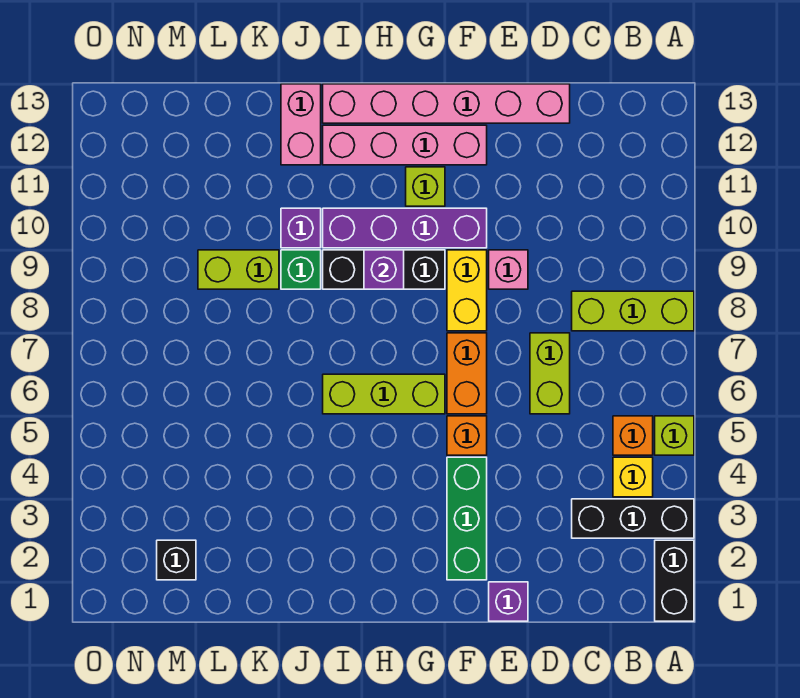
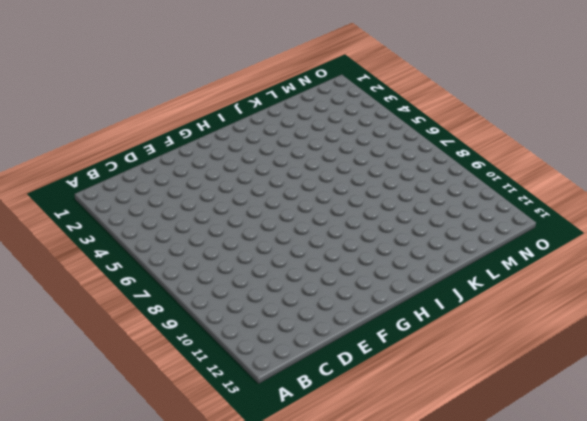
none -> black 1x2 brick [655,540,694,621]
none -> black 1x3 brick [572,499,694,538]
none -> lime 1x1 brick [655,416,694,455]

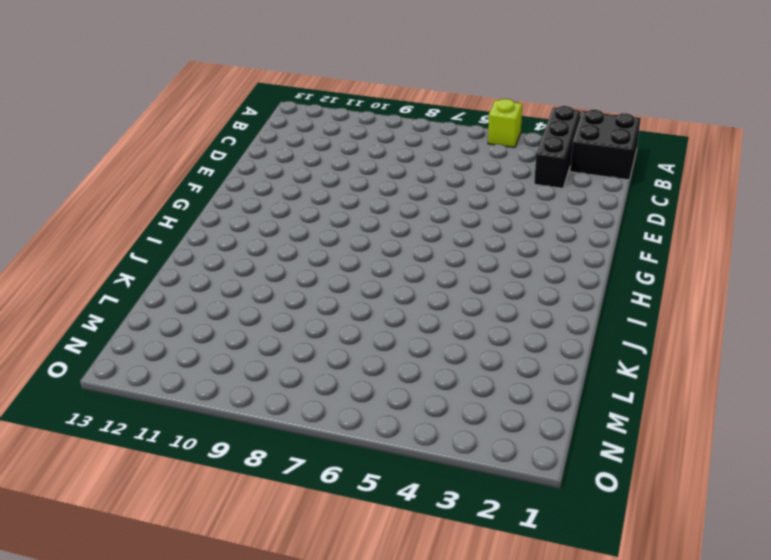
black 2x2 brick [570,110,641,180] -> black 1x2 brick [655,540,694,621]
none -> lime 1x3 brick [572,291,694,331]
none -> yellow 1x1 brick [613,457,653,497]
none -> orange 1x1 brick [613,416,653,455]

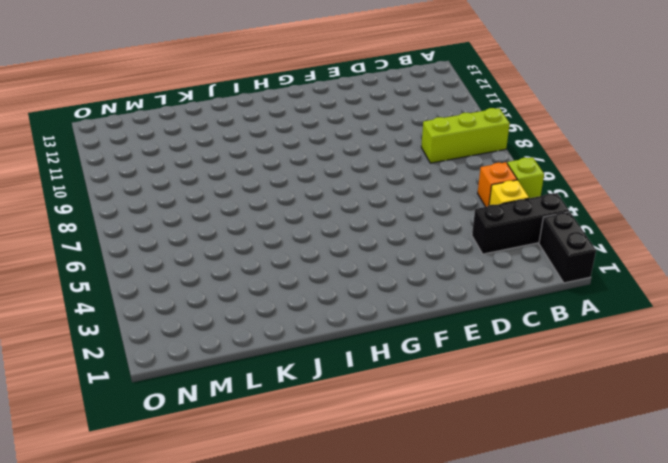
none -> lime 1x2 brick [530,333,570,414]
none -> pink 1x6 brick [323,84,570,123]
none -> purple 1x1 brick [489,582,528,621]

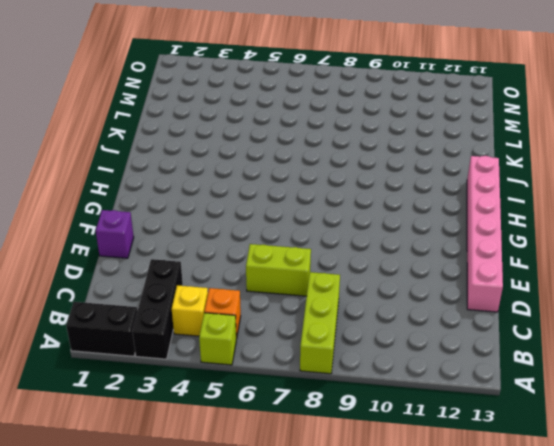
none -> pink 1x1 brick [489,250,528,289]
none -> green 1x3 brick [447,457,487,580]
none -> orange 1x1 brick [447,416,487,455]

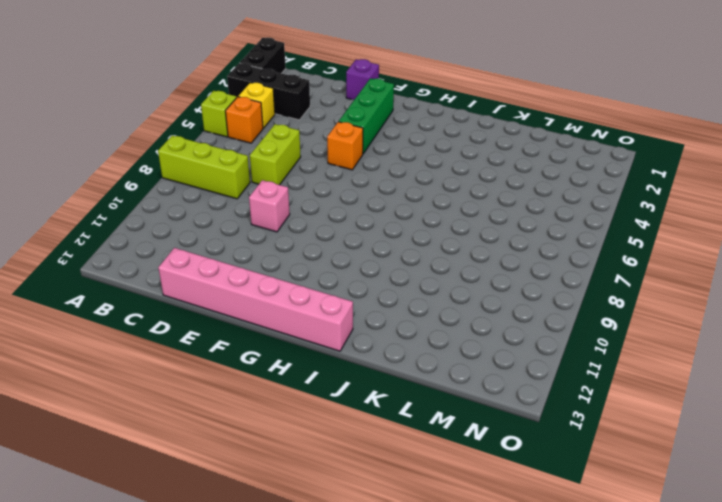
none -> orange 1x2 brick [447,333,487,414]
none -> yellow 1x2 brick [447,250,487,331]
none -> purple 1x4 brick [323,208,487,248]

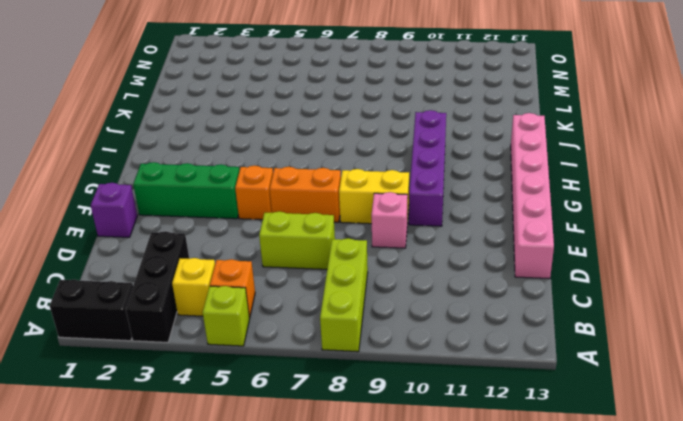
none -> pink 1x4 brick [323,125,487,165]
none -> lime 1x3 brick [323,374,445,414]
none -> black 1x3 brick [323,250,445,289]

